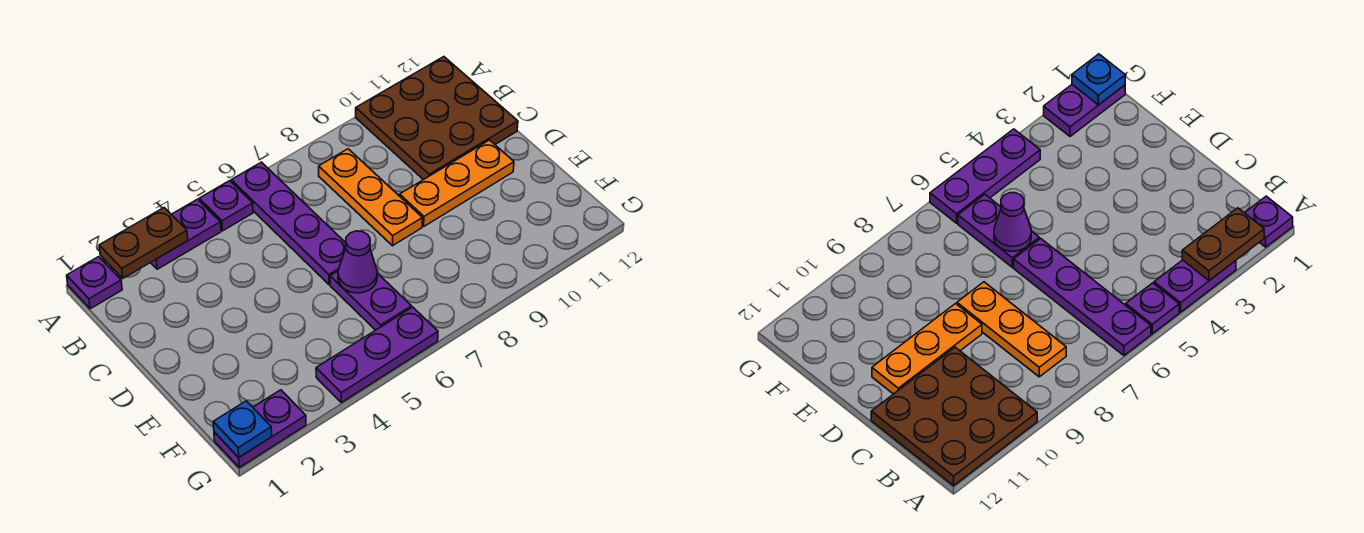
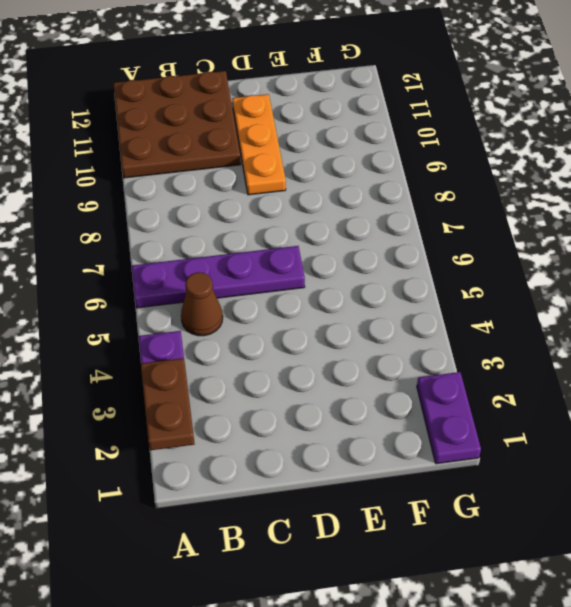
brown 1x1 cone [181,272,223,336] -> none
none -> purple 1x1 plate [67,257,122,309]
none -> purple 1x1 plate [199,181,253,231]
none -> orange 1x3 plate [319,149,422,246]

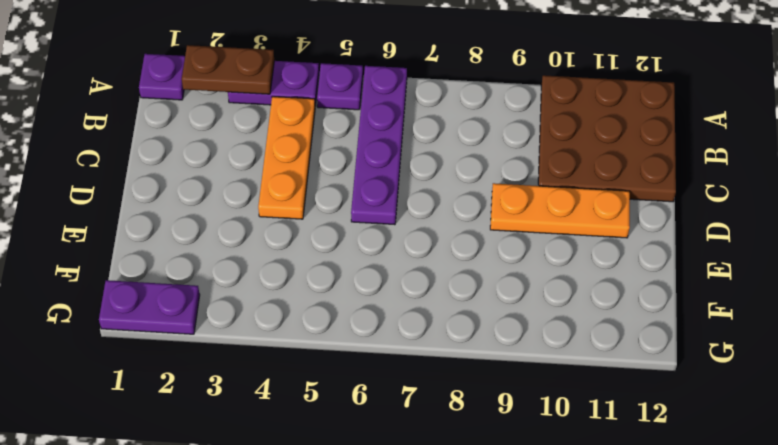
orange 1x3 plate [258,96,315,219] -> orange 1x3 plate moved to [319,149,422,246]
none -> purple 1x2 plate [330,271,411,330]
none -> purple 1x3 plate [316,307,438,402]
none -> purple 1x1 cone [338,231,377,293]

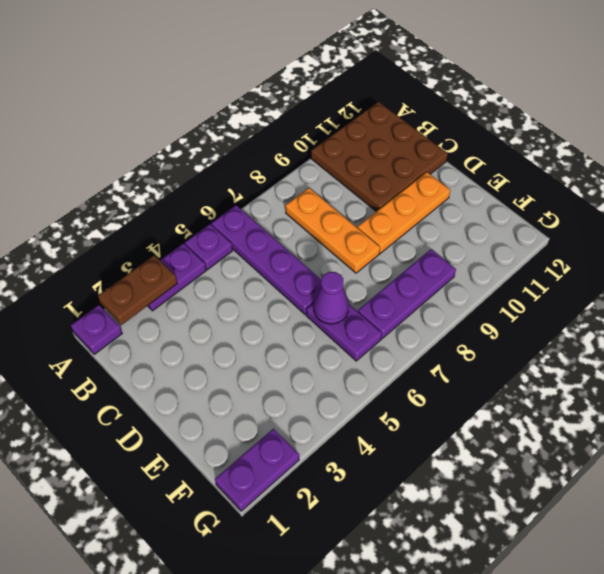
purple 1x3 plate [358,249,456,339] -> purple 1x3 plate moved to [316,307,438,402]
none -> blue 1x1 plate [213,401,272,457]

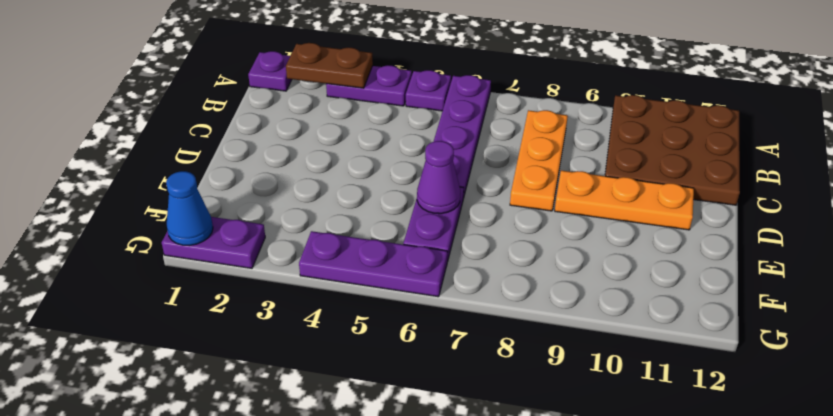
blue 1x1 cone [166,171,213,246] -> blue 1x1 plate [213,401,272,457]

